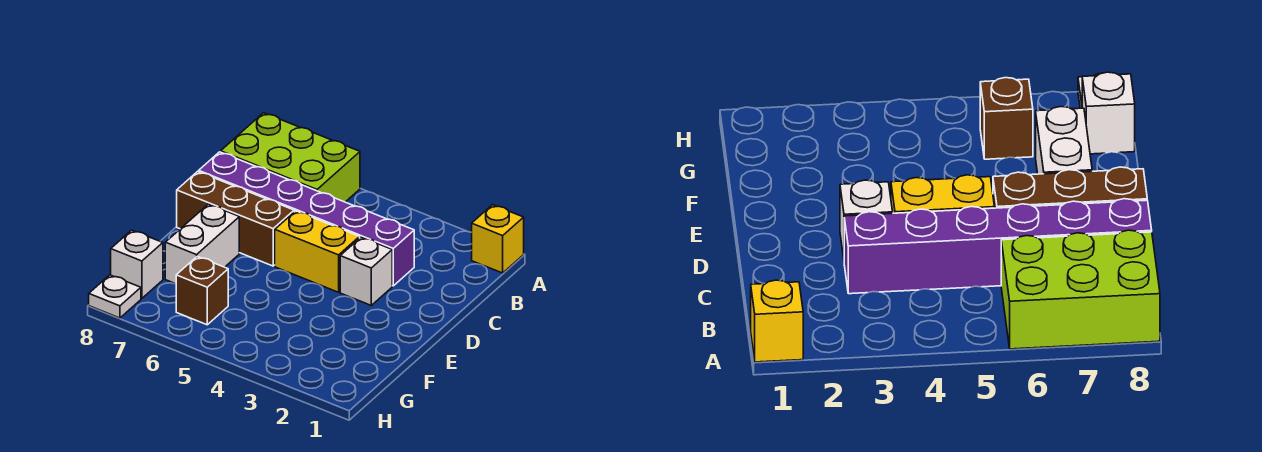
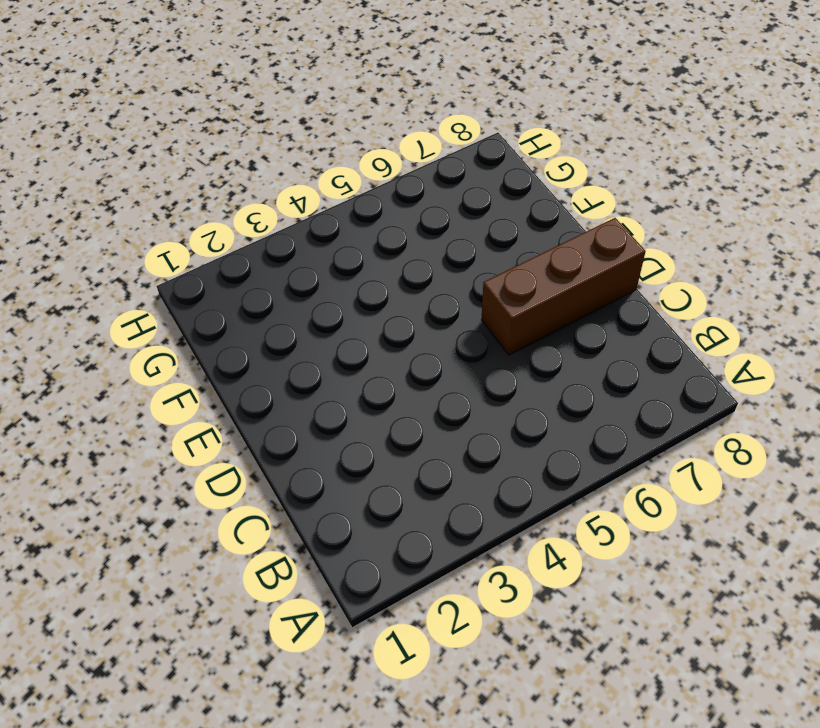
none -> yellow 1x1 brick [472,205,524,273]
none -> lime 2x3 brick [221,113,360,202]

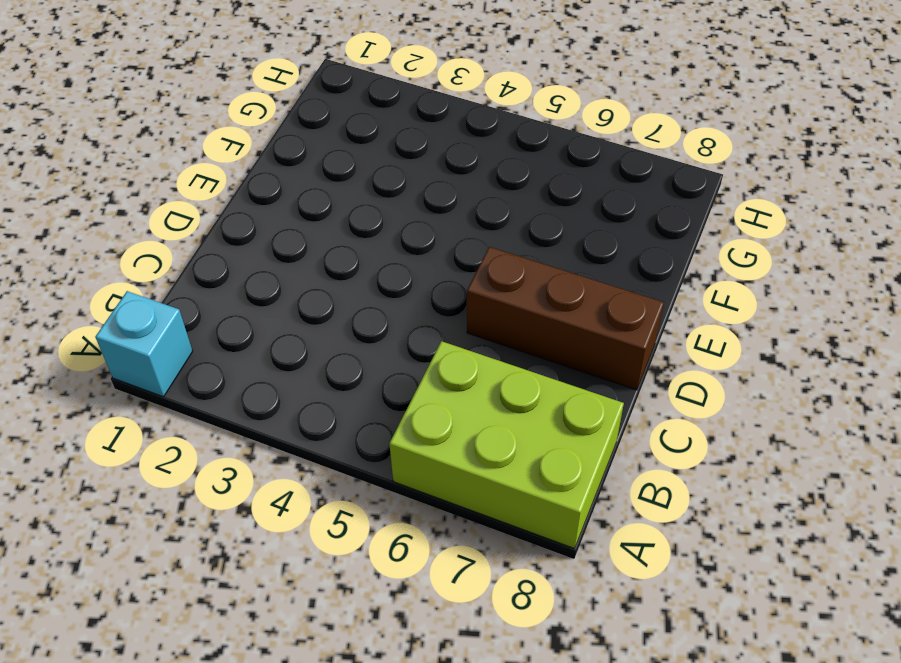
cyan 1x1 brick [95,291,193,397] -> yellow 1x1 brick [472,205,524,273]
none -> purple 1x6 brick [199,152,414,286]
none -> white 1x1 brick [340,237,392,305]

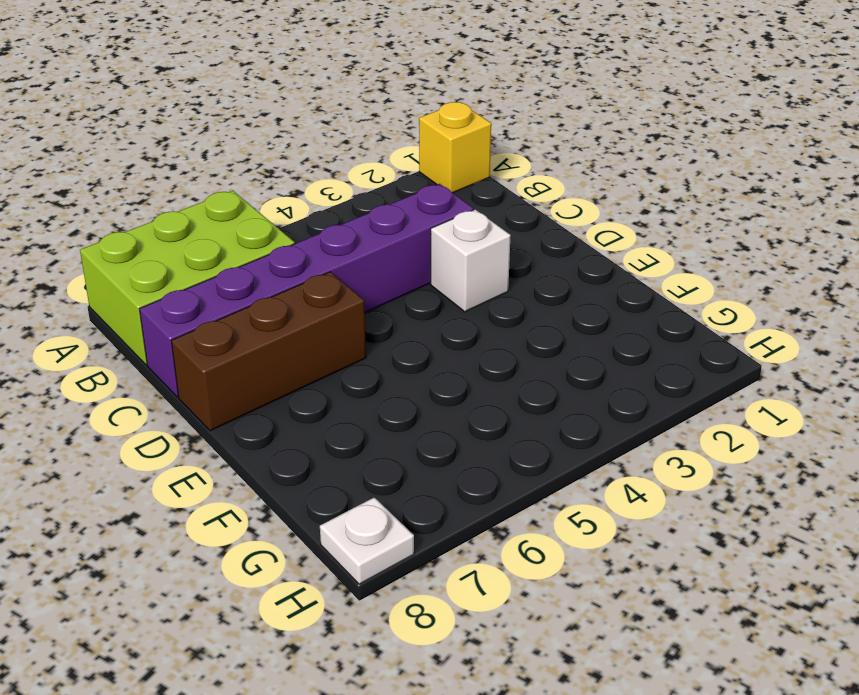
none -> yellow 1x2 brick [275,211,360,292]
none -> white 1x2 brick [165,204,239,284]

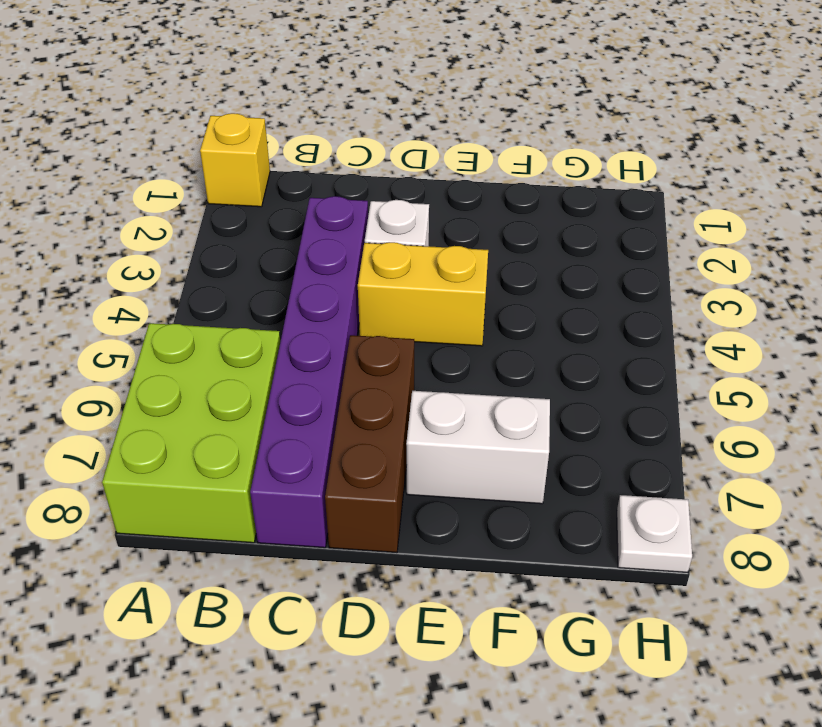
yellow 1x2 brick [358,242,488,346] -> yellow 1x2 brick turned to [275,211,360,292]
none -> brown 1x1 brick [176,256,228,325]
none -> white 1x1 brick [111,230,163,298]

